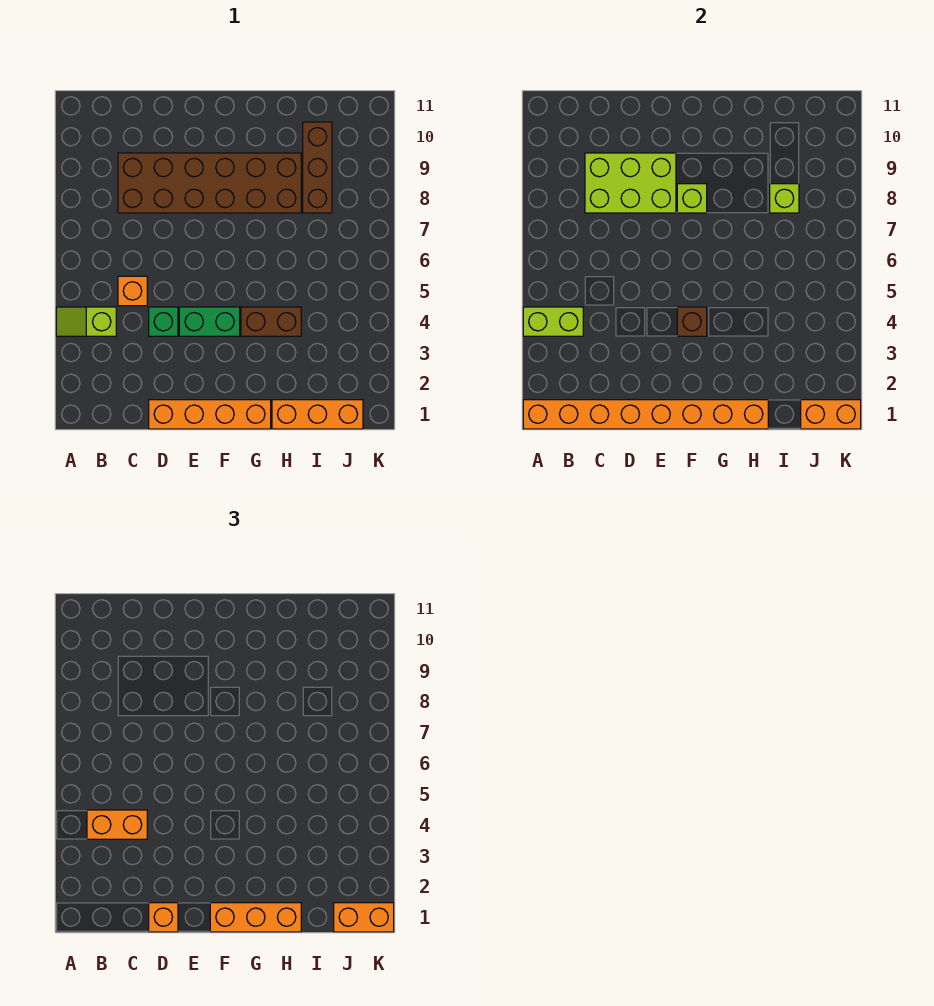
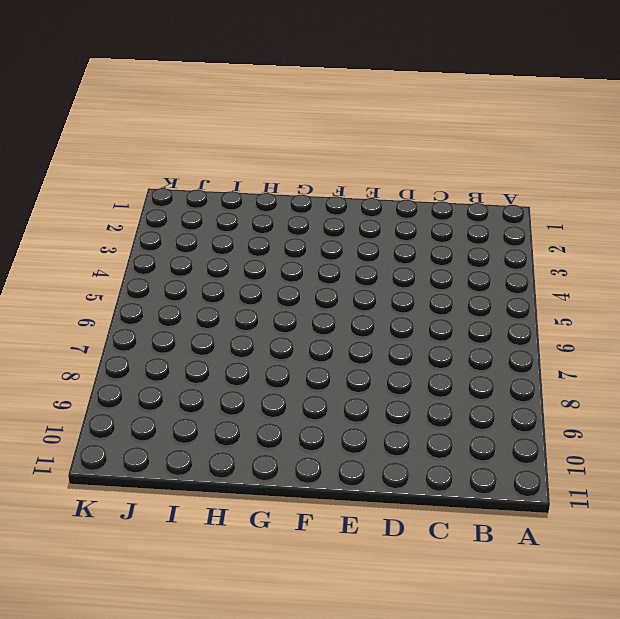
none -> lime 1x2 slope [56,307,116,336]
none -> orange 1x1 brick [118,276,147,306]
none -> brown 2x6 brick [118,153,301,213]

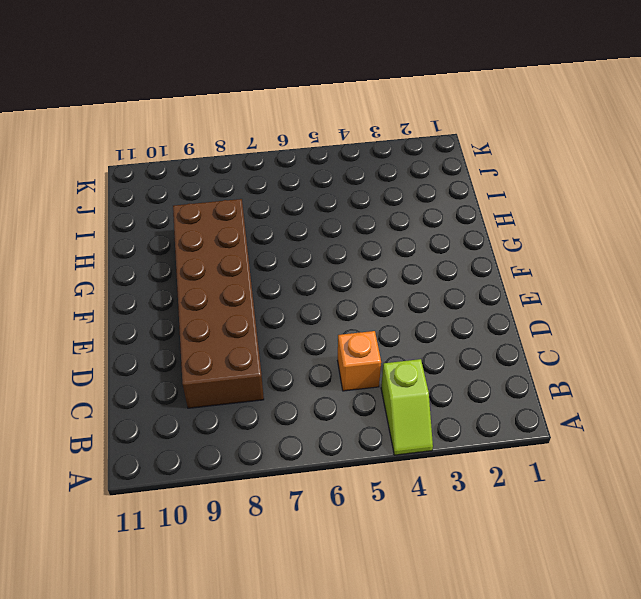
none -> orange 1x4 brick [149,400,271,429]
none -> green 1x1 brick [149,307,178,336]
none -> green 1x2 brick [179,307,240,336]

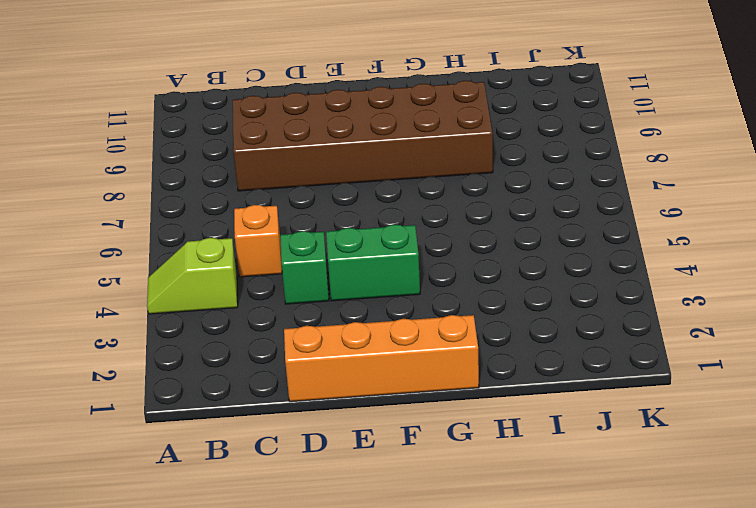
none -> brown 1x2 brick [241,307,301,336]
none -> orange 1x3 brick [272,400,363,429]
none -> brown 1x3 brick [303,122,332,213]

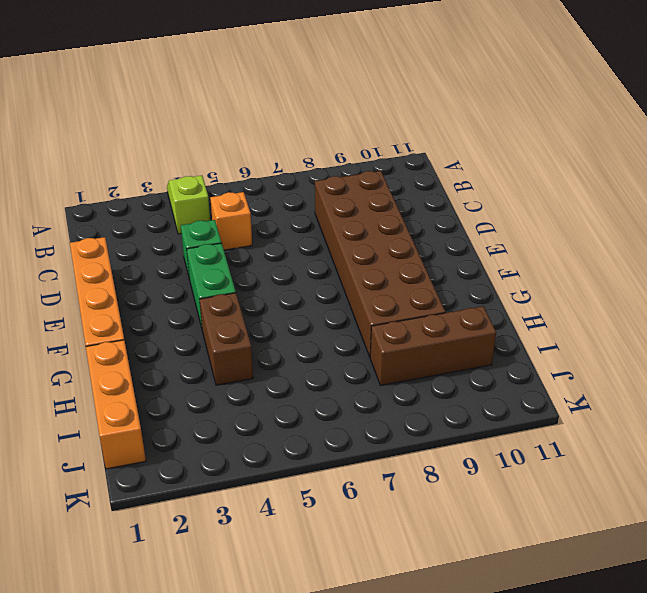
none -> orange 1x8 brick [523,400,768,429]
none -> lime 1x2 brick [523,307,583,336]
none -> lime 2x3 brick [585,153,676,213]

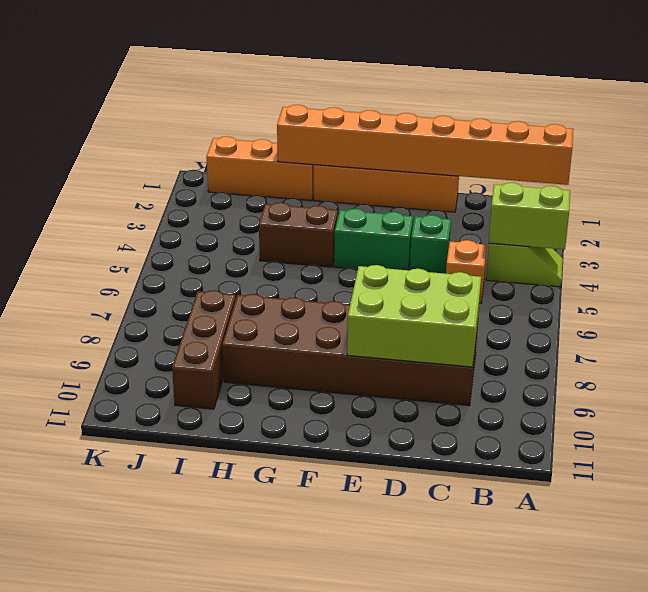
none -> brown 1x1 brick [677,307,707,336]
none -> lime 1x1 brick [677,184,707,213]
none -> lime 1x1 brick [770,184,799,213]

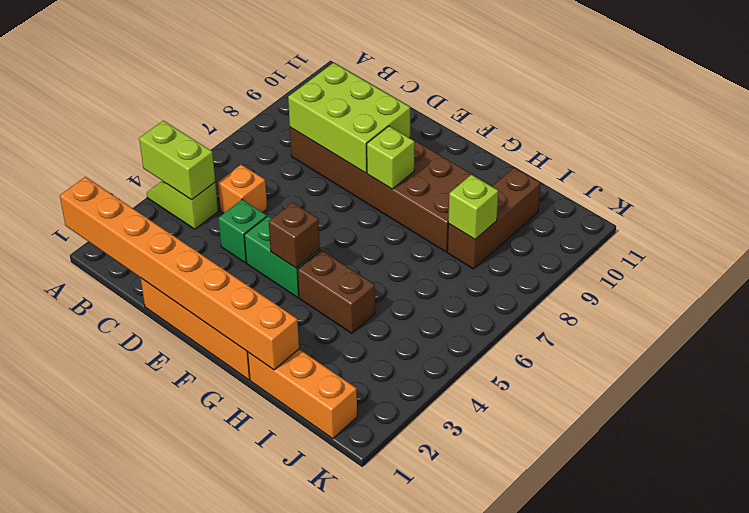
none -> orange 1x2 brick [801,400,861,429]
none -> orange 1x2 brick [87,810,147,839]
none -> orange 1x1 brick [149,903,178,932]

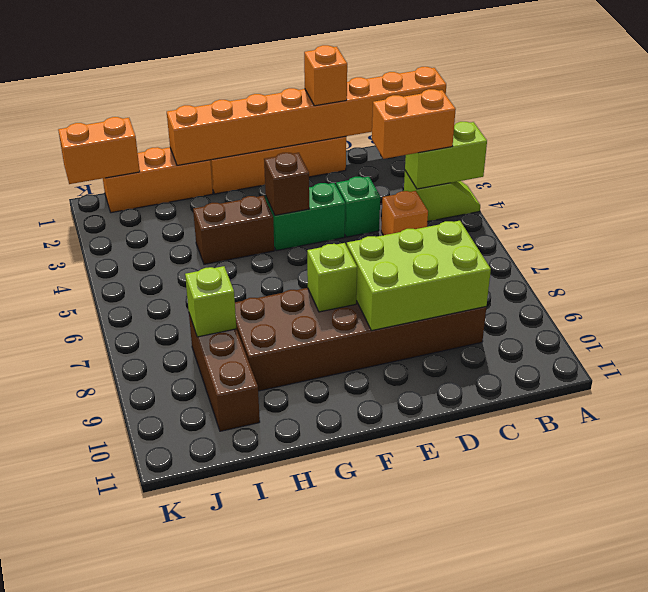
none -> orange 1x3 brick [210,903,301,932]
none -> orange 1x2 brick [334,903,394,932]

